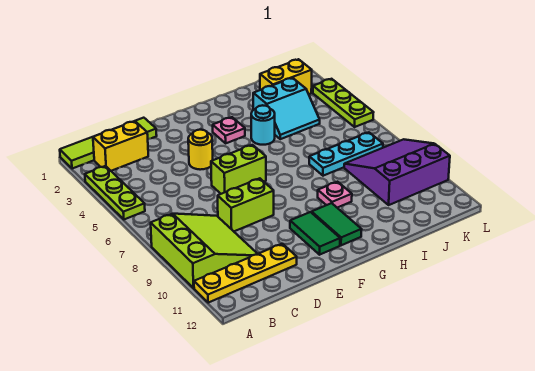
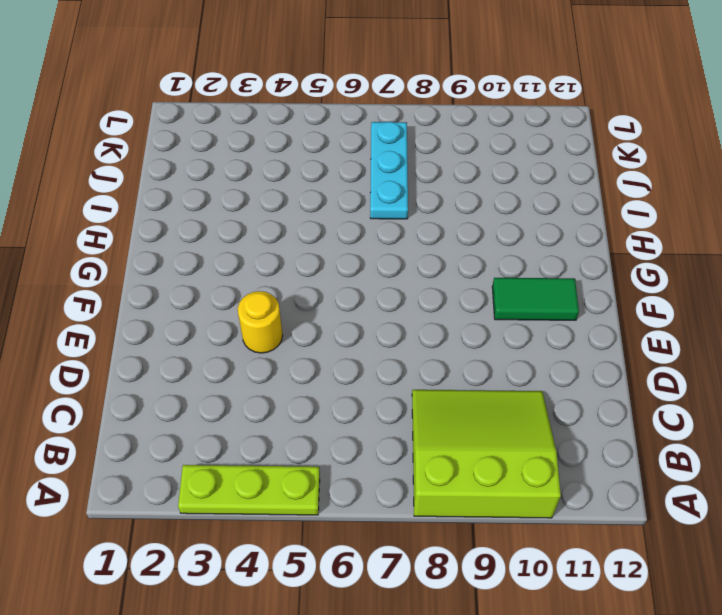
none -> lime 1x4 tile [60,118,157,169]
none -> yellow 1x4 plate [194,244,297,303]
none -> yellow 1x2 brick [93,121,148,171]

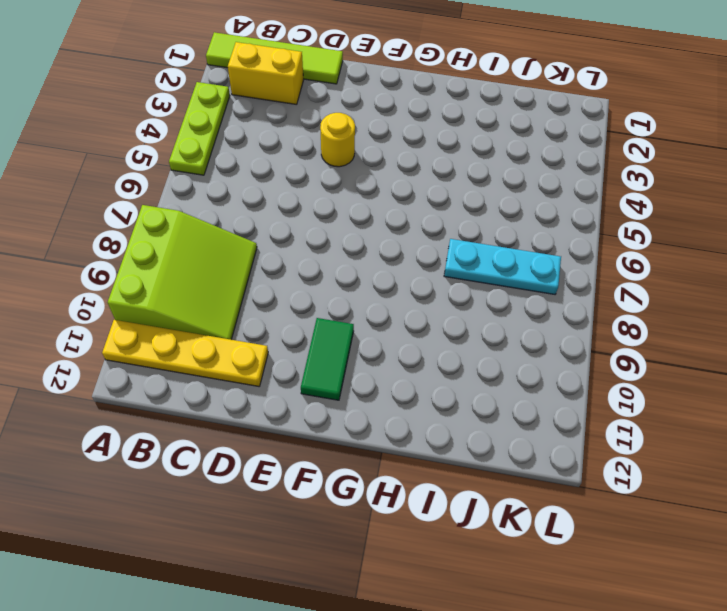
none -> lime 1x2 brick [218,178,274,231]
none -> lime 1x2 brick [211,145,266,194]
none -> pink 1x1 plate [213,117,245,143]

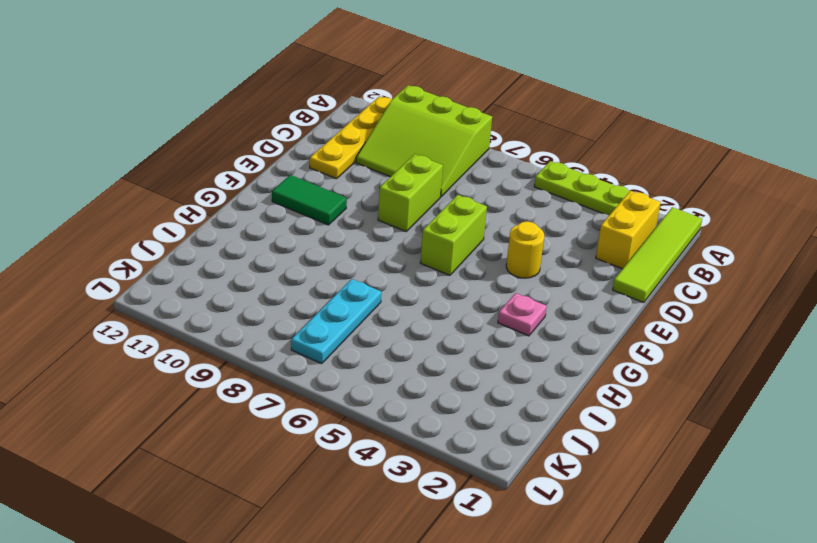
none -> green 1x2 tile [312,203,362,245]
none -> cyan 1x1 round brick [251,105,275,145]
none -> pink 1x1 plate [318,182,352,208]

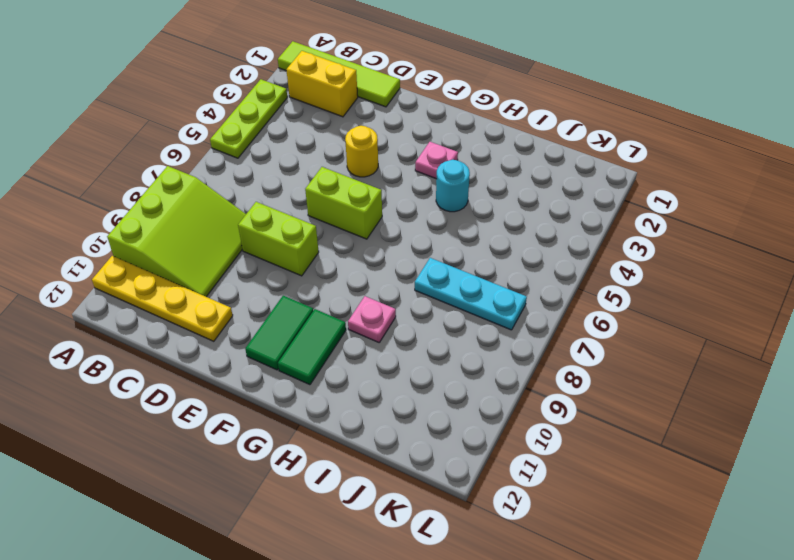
none -> cyan 2x2 slope [253,78,320,139]
none -> yellow 1x2 brick [260,59,312,94]
none -> purple 3x3 slope [344,139,450,205]

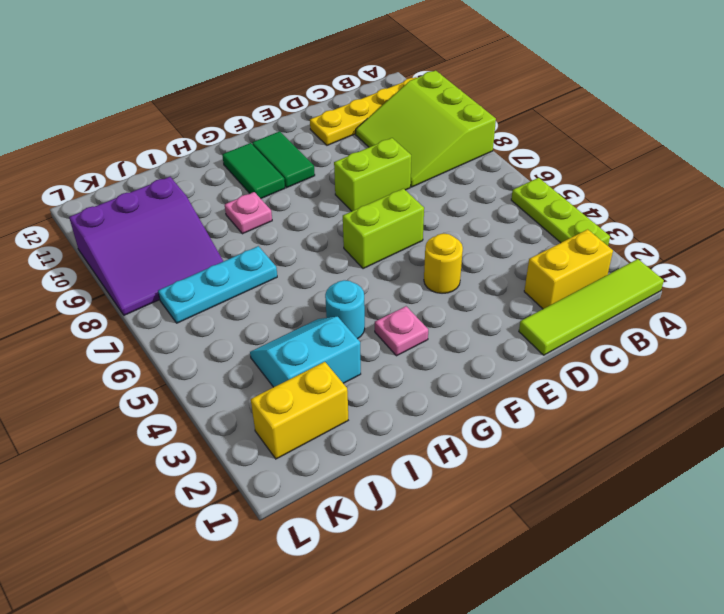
none -> lime 1x3 plate [313,79,374,127]

